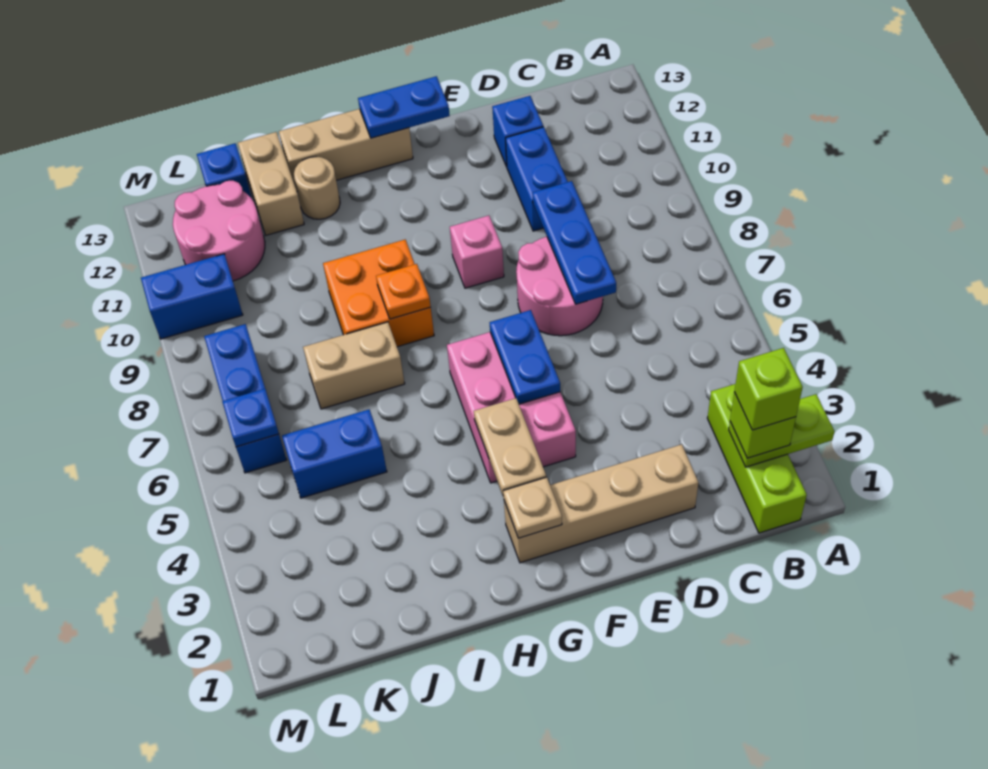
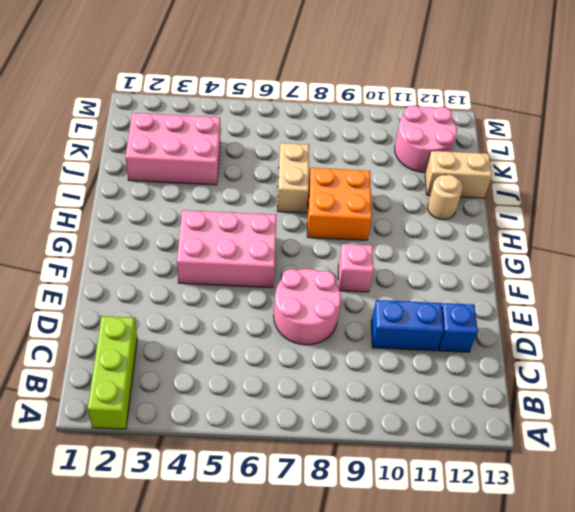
lime 1x3 brick [88,316,137,429] -> lime 1x3 brick turned to [707,384,807,533]
pink 2x3 brick [126,113,220,185] -> none
none -> tan 1x4 brick [504,444,698,563]
none -> tan 1x3 brick [279,109,413,191]
none -> blue 1x2 brick [282,410,387,498]

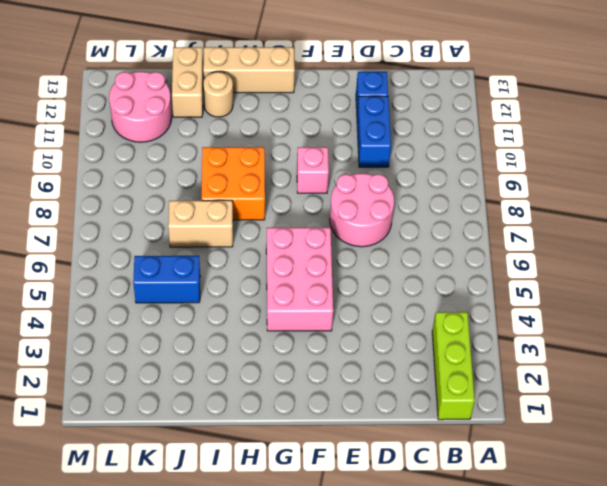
none -> tan 1x4 brick [504,444,698,563]
none -> blue 1x1 brick [197,143,252,199]
none -> blue 1x3 brick [204,324,287,473]

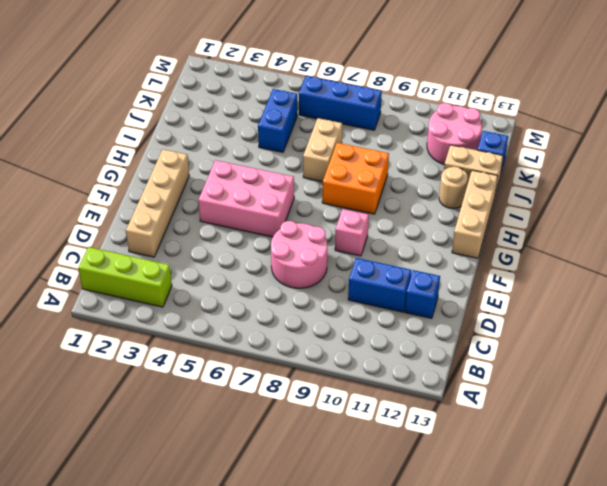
none -> blue 1x2 brick [141,254,243,339]
none -> lime 1x2 plate [729,394,834,467]
none -> blue 1x3 plate [532,181,616,304]

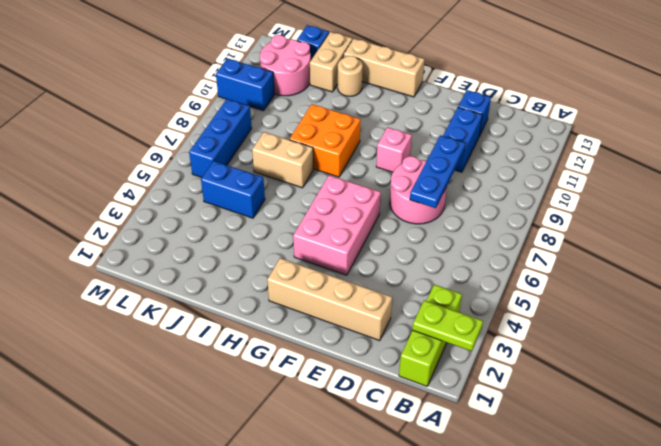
none -> blue 1x2 plate [490,310,560,404]
none -> blue 1x2 plate [358,76,450,138]
none -> tan 1x1 plate [503,477,562,538]

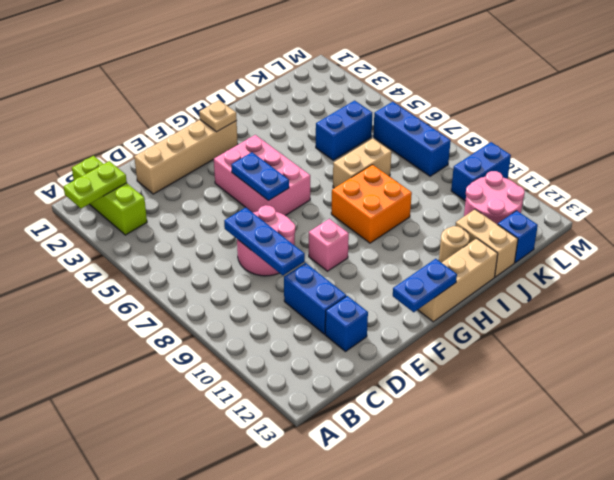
none -> tan 1x2 plate [474,398,546,497]
none -> orange 1x1 plate [376,264,431,319]
none -> blue 1x1 plate [222,389,279,447]

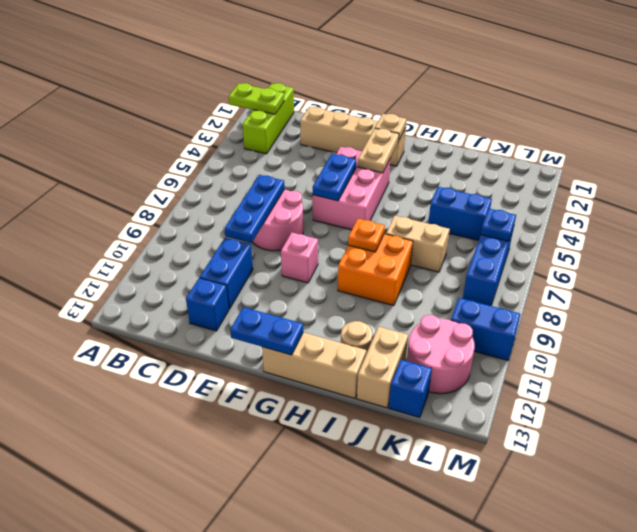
none -> lime 1x1 brick [730,392,796,458]
none -> lime 1x1 brick [734,348,803,430]

